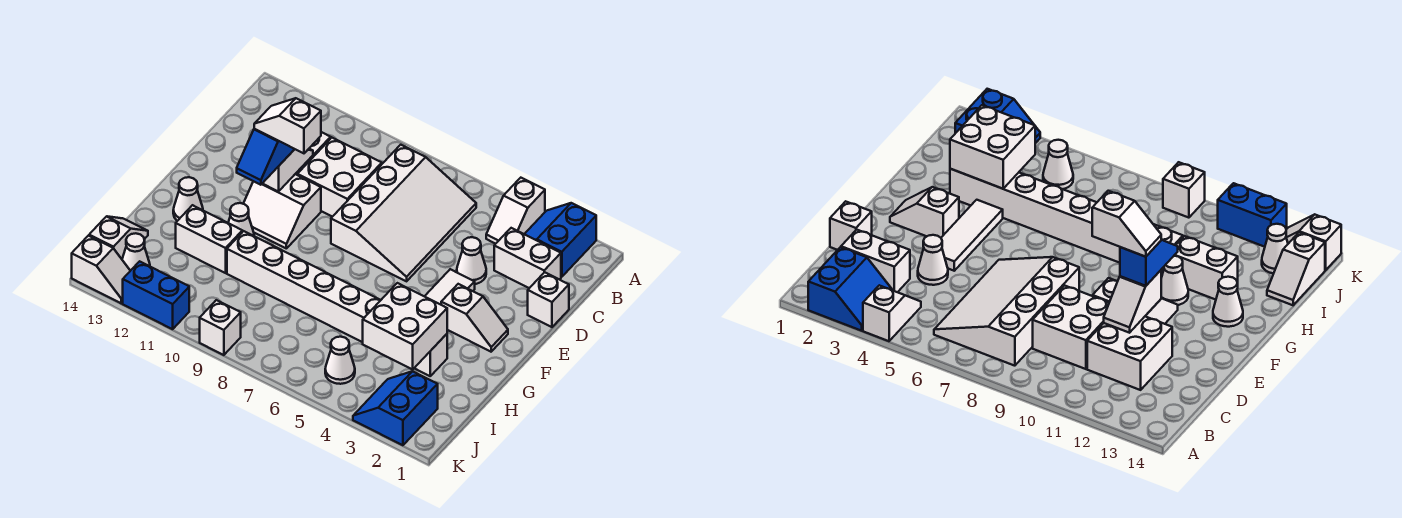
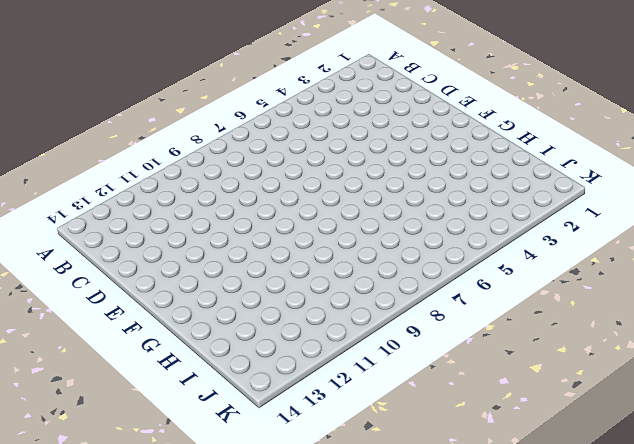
none -> blue 2x2 slope [525,203,596,277]
none -> white 1x2 slope [486,178,545,244]
none -> white 3x4 slope [331,145,476,281]

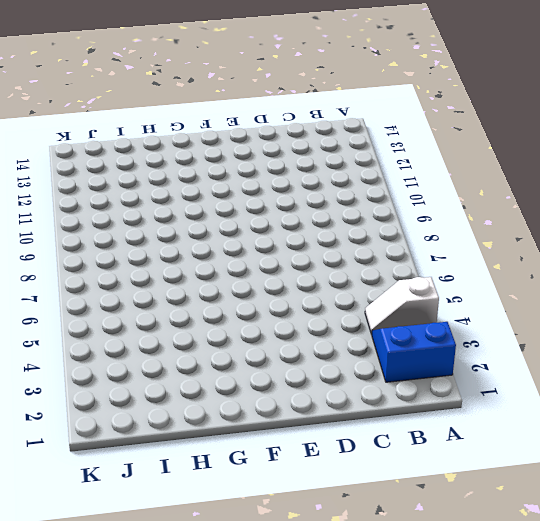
none -> white 3x4 slope [331,145,476,281]
none -> white 1x2 brick [494,228,561,288]
none -> white 2x2 brick [297,138,382,217]

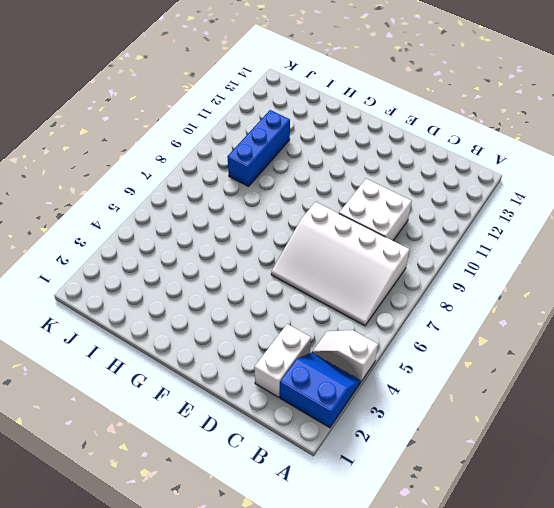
blue 1x3 brick [227,110,290,186] -> none
none -> white 2x2 brick [1087,317,1172,390]
none -> white 1x1 brick [528,272,569,327]
none -> white 1x1 cone [457,237,486,284]

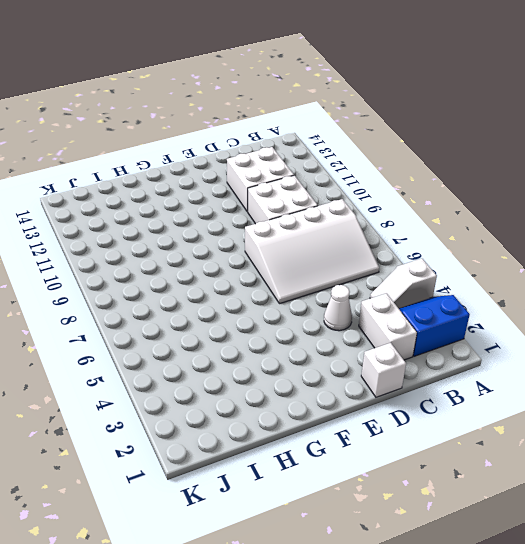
none -> white 1x3 tile [425,269,475,305]
none -> white 2x2 slope [243,174,321,248]
none -> white 1x2 slope [441,284,508,352]

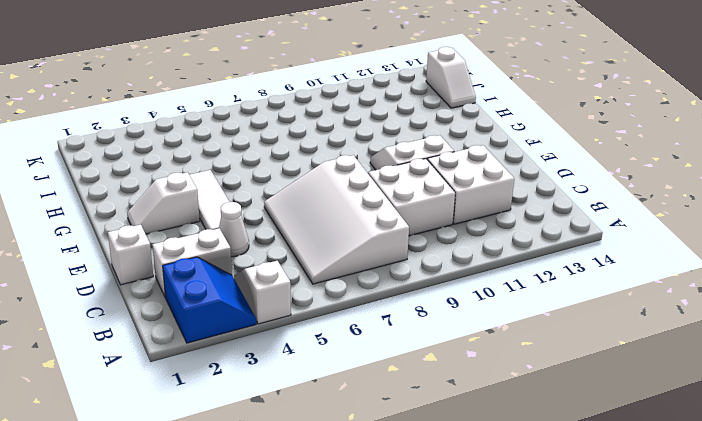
none -> white 1x1 cone [228,203,254,236]
none -> white 1x1 cone [173,177,203,221]
none -> white 1x8 brick [227,231,447,376]

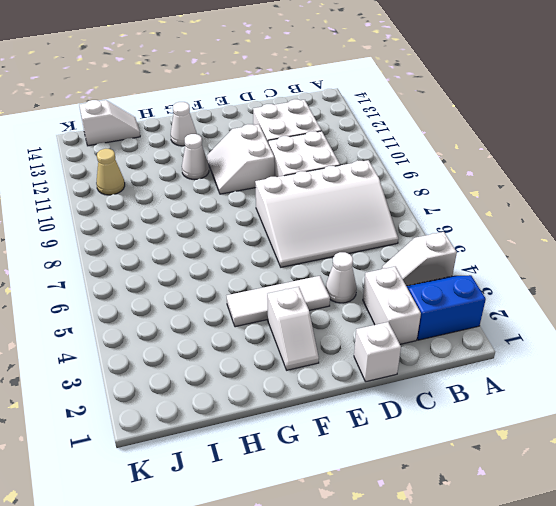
tan 1x1 cone [96,149,125,195] -> none
none -> white 1x8 brick [227,231,447,376]
none -> white 1x2 brick [176,205,242,273]
none -> blue 2x2 slope [353,371,438,445]

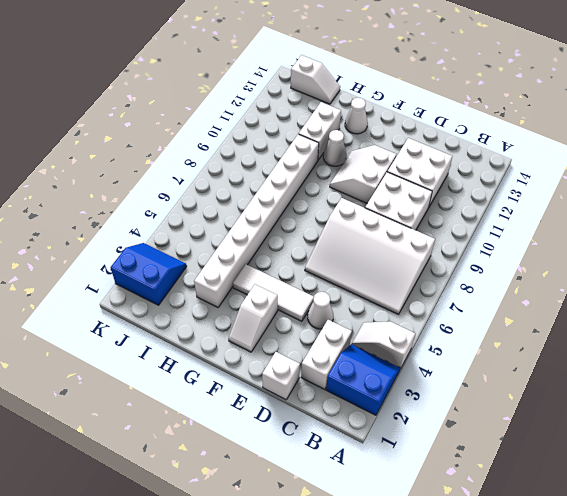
none -> white 1x1 cone [325,337,355,384]
none -> white 1x1 cone [122,233,150,271]
none -> white 1x1 brick [200,300,241,355]

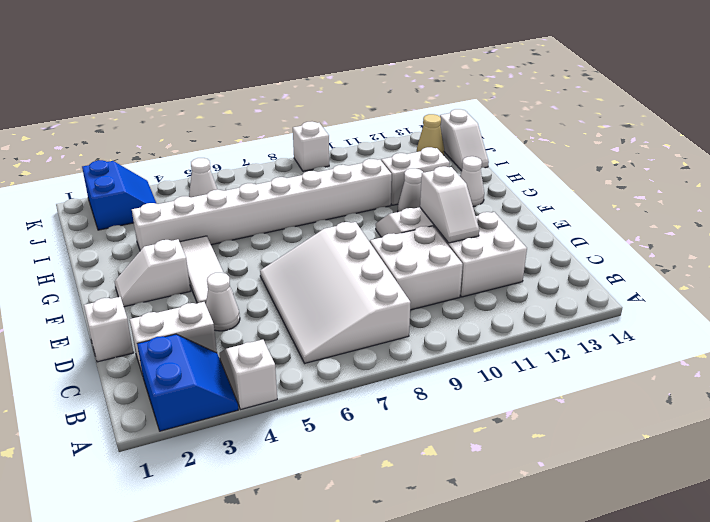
tan 1x1 cone [417,114,444,155] -> white 1x1 cone [122,233,150,271]
none -> blue 1x2 brick [123,261,189,329]
none -> white 1x2 slope [72,236,130,303]
none -> white 2x2 brick [363,283,447,370]

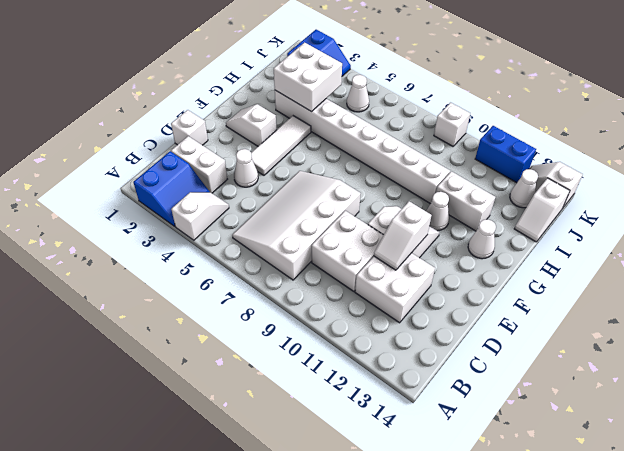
none -> blue 1x2 slope [237,129,294,185]
none -> white 1x2 slope [254,98,321,153]

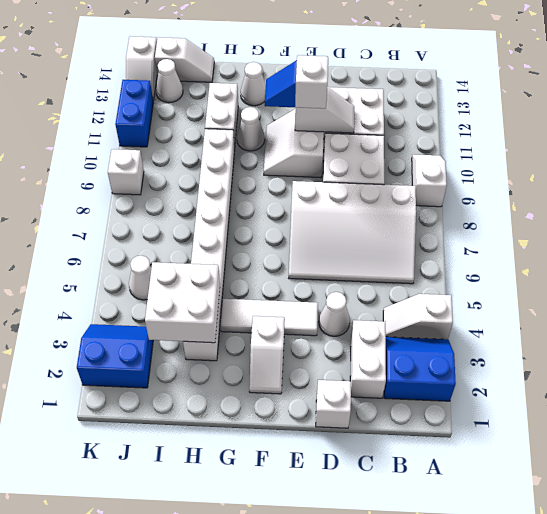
white 1x2 slope [412,154,447,207] -> none

